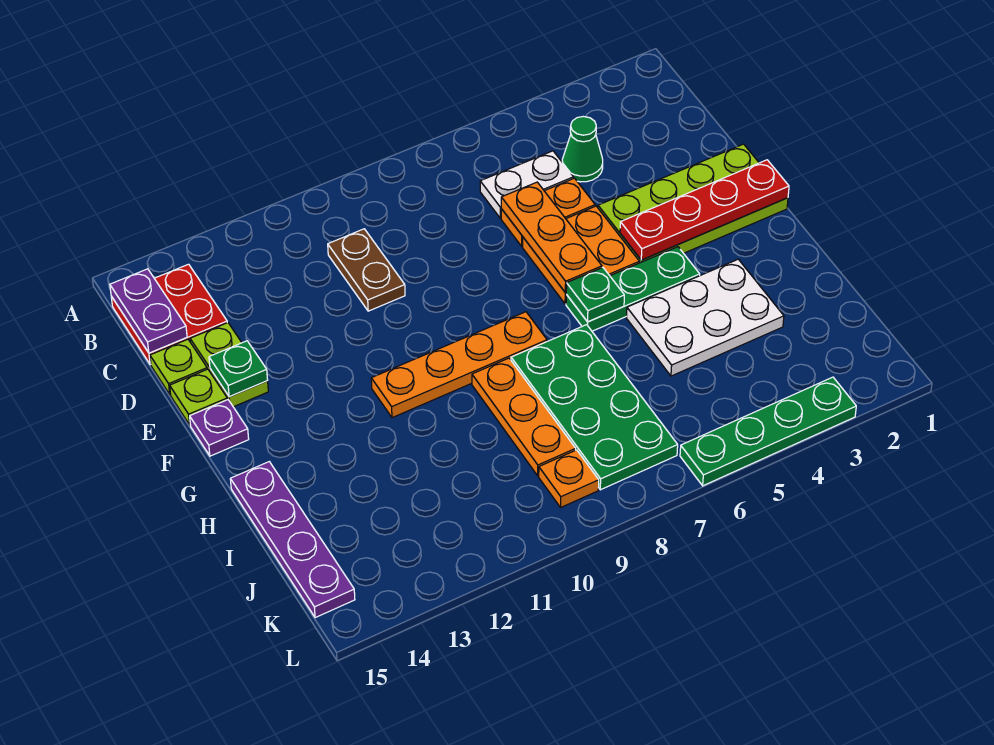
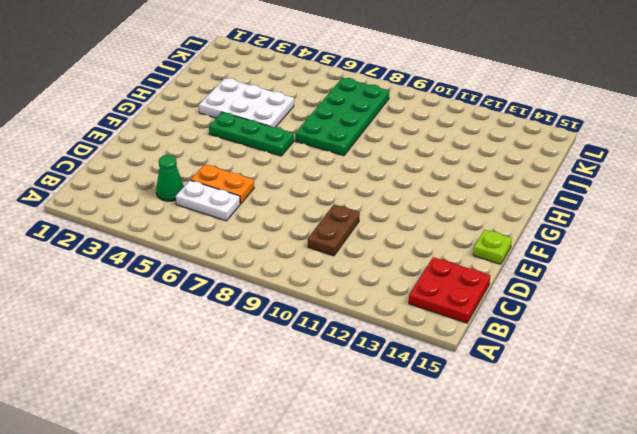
none -> lime 1x2 plate [190,323,268,407]
none -> lime 1x1 plate [150,339,207,395]
none -> lime 2x4 plate [598,144,788,263]

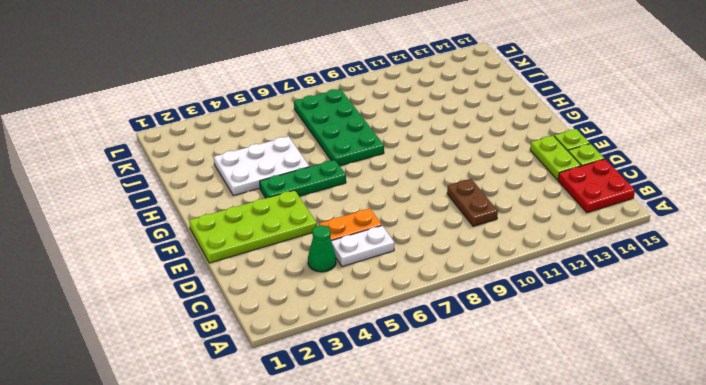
none -> orange 2x2 plate [523,206,639,304]
none -> purple 1x1 plate [190,400,249,456]
none -> orange 1x4 plate [371,312,547,418]

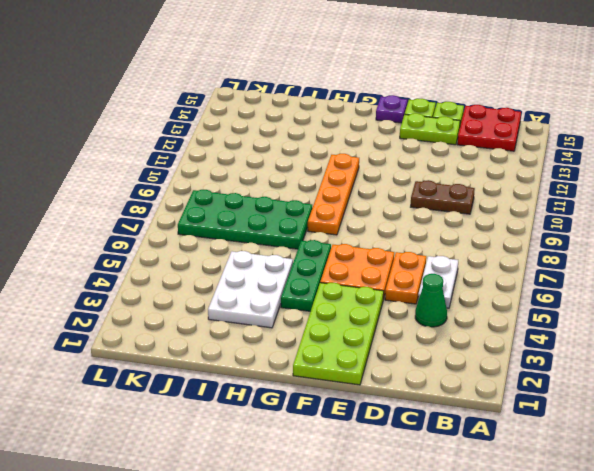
none -> orange 1x3 plate [472,358,576,476]
none -> purple 1x4 plate [230,462,355,618]
none -> orange 1x1 plate [539,450,599,507]

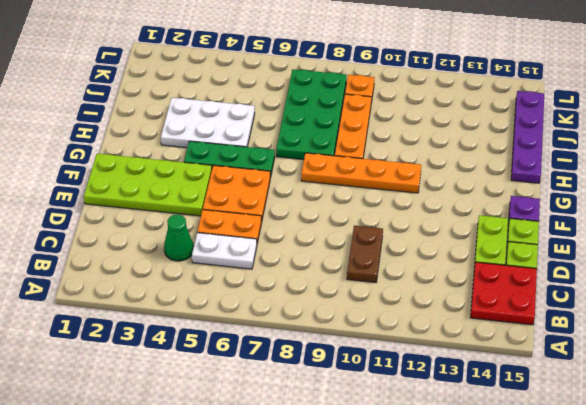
none -> green 1x4 plate [680,377,856,486]
none -> purple 1x2 plate [110,269,187,353]
none -> orange 1x3 plate [501,182,602,293]

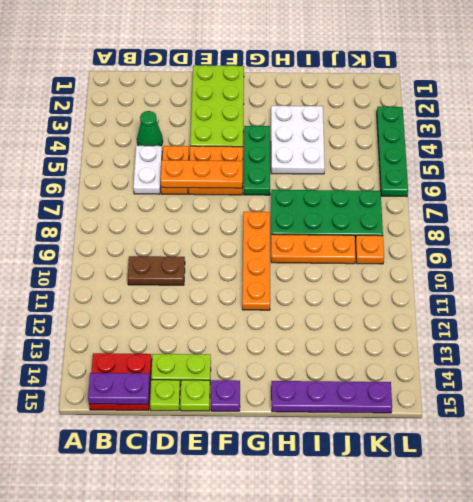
none -> green 1x1 plate [209,341,268,397]
none -> red 1x4 plate [620,160,789,260]
none -> green 1x1 plate [566,267,624,322]

